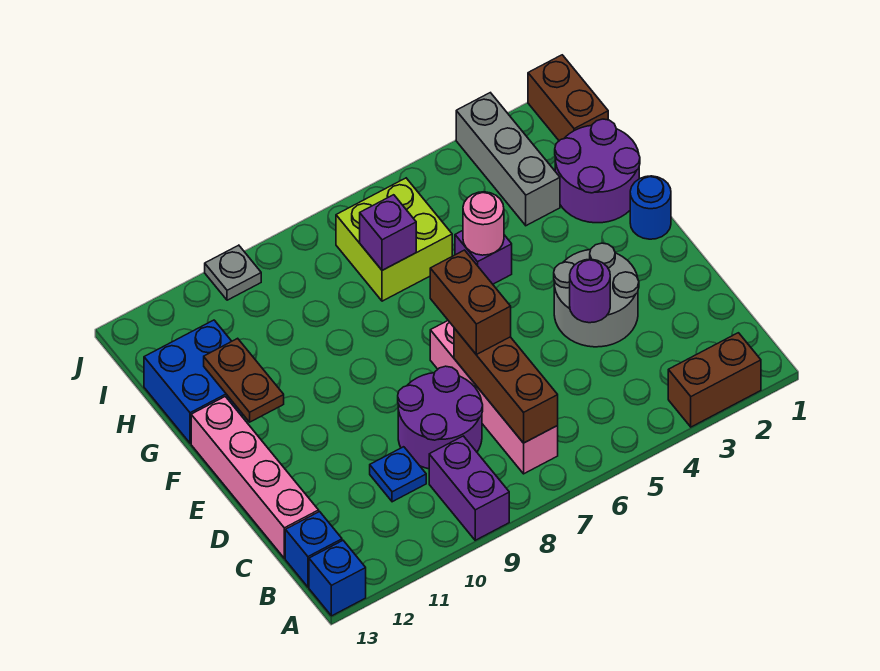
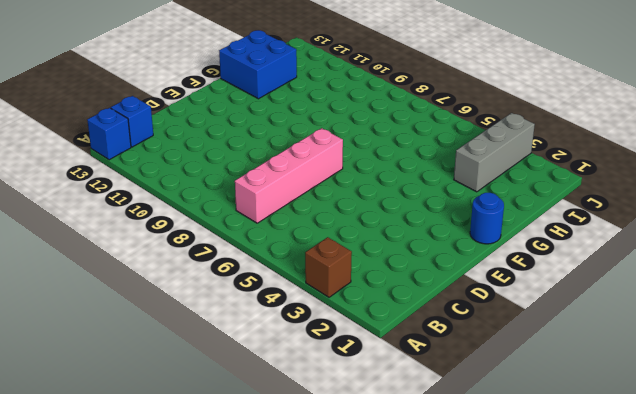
brown 1x1 brick [305,237,352,297] -> brown 1x2 brick [668,333,761,427]
none -> purple 1x2 brick [429,436,509,540]
none -> purple 2x2 round brick [398,366,483,469]
none -> blue 1x1 plate [370,447,426,502]

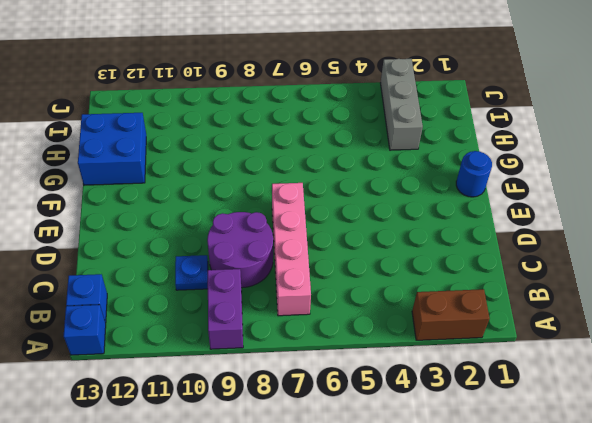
none -> pink 1x4 brick [191,396,319,558]
none -> grey 2x2 round brick [554,243,639,347]
none -> purple 2x2 round brick [555,119,640,223]

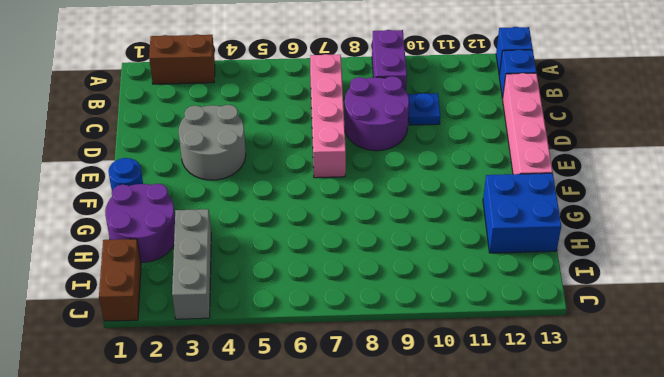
none -> purple 1x1 brick [455,231,512,284]
none -> lime 2x2 brick [336,178,452,301]
none -> grey 1x1 plate [205,245,261,300]

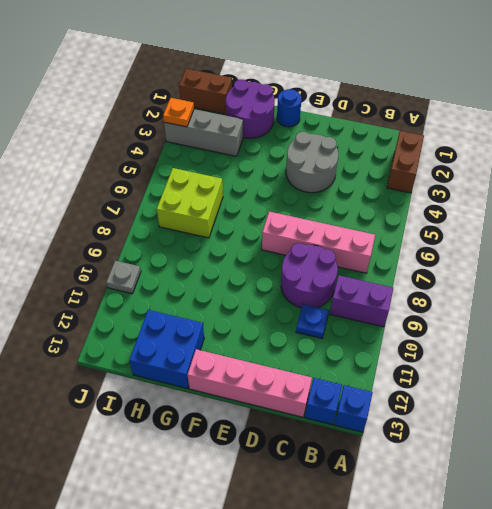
orange 1x1 plate [163,98,194,127] -> none
none -> purple 1x1 brick [455,231,512,284]
none -> brown 1x3 brick [454,328,558,443]
none -> purple 1x1 round brick [570,259,610,323]

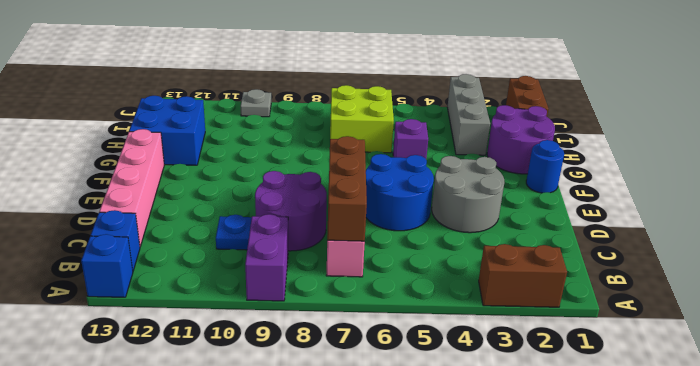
blue 2x2 round brick [366,154,434,231] -> none
none -> purple 1x1 round brick [570,259,610,323]
none -> brown 1x2 plate [204,338,284,422]
none -> pink 1x1 round brick [463,192,504,255]

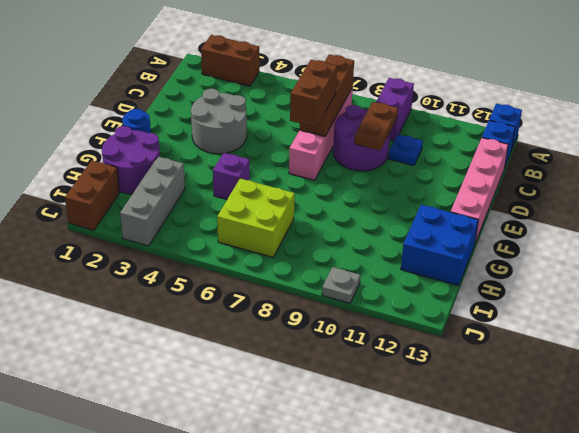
brown 1x2 plate [354,102,398,150] -> brown 1x2 plate moved to [204,338,284,422]
none -> purple 1x1 round brick [570,259,610,323]
none -> pink 1x1 round brick [463,192,504,255]
none -> purple 1x1 brick [360,195,416,270]

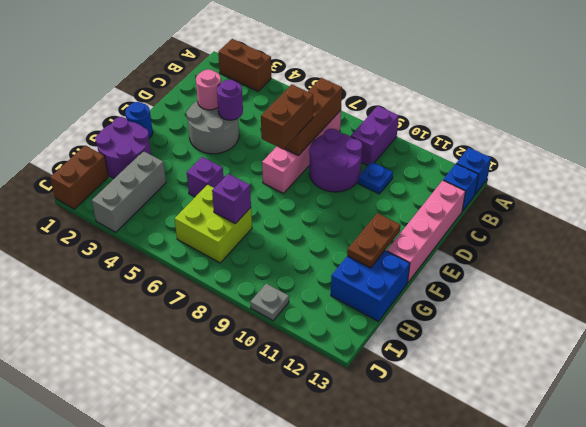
pink 1x1 round brick [196,69,221,110] -> pink 1x1 round brick moved to [463,192,504,255]

